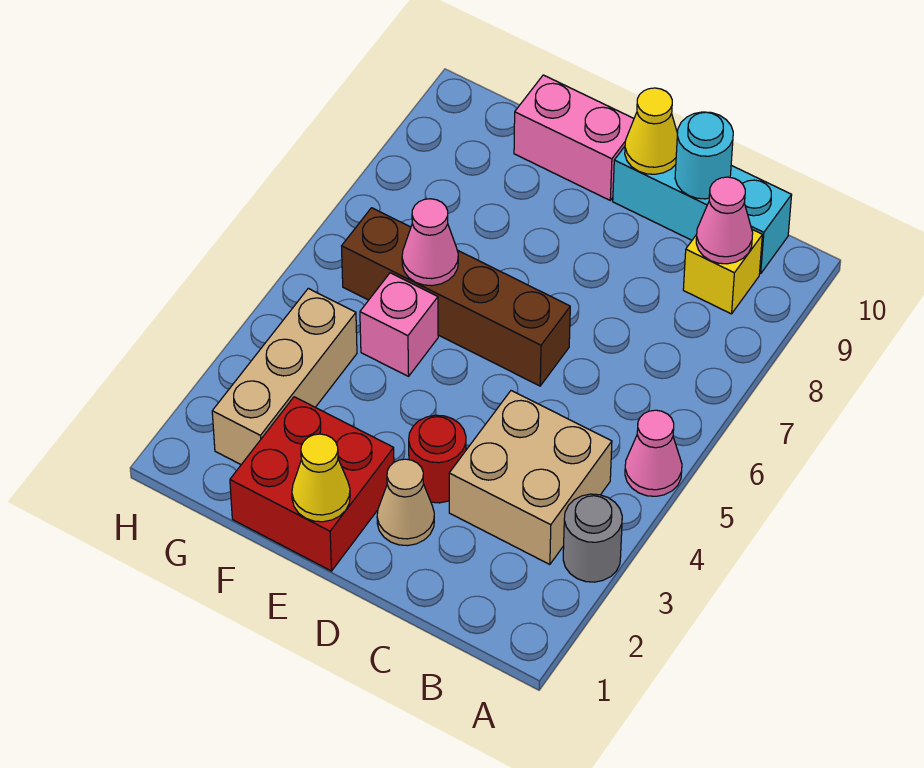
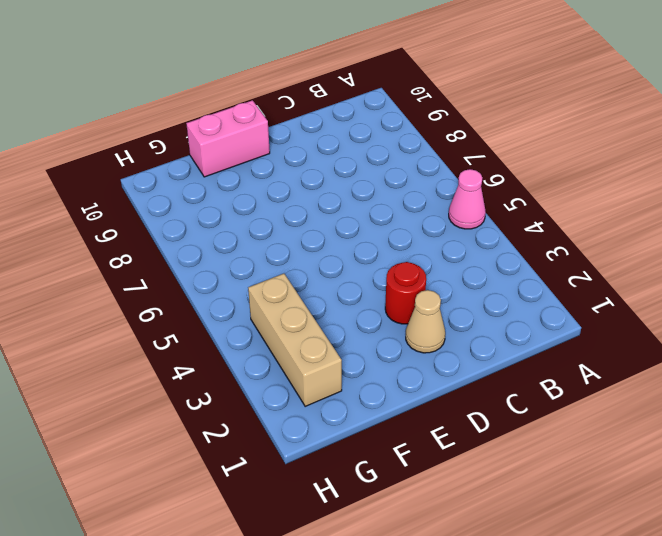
none -> grey 1x1 round brick [563,494,622,582]
none -> tan 2x2 brick [449,391,612,565]
none -> yellow 1x1 brick [683,230,762,314]

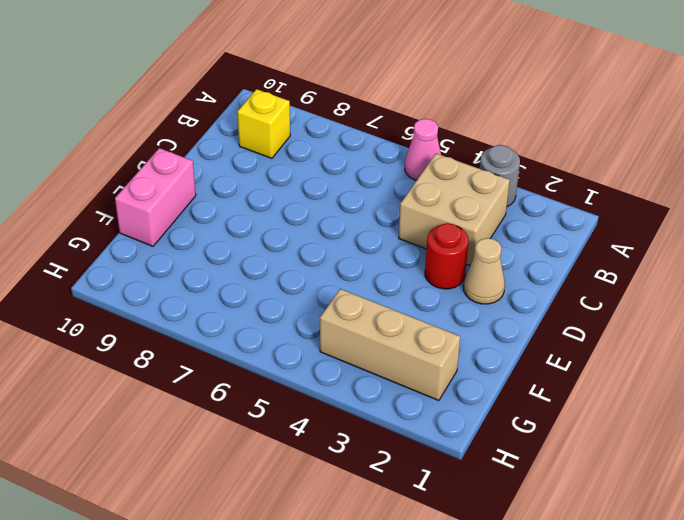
none -> cyan 1x3 brick [613,147,792,274]
none -> brown 1x4 brick [342,208,570,386]
none -> red 2x2 brick [230,397,394,571]

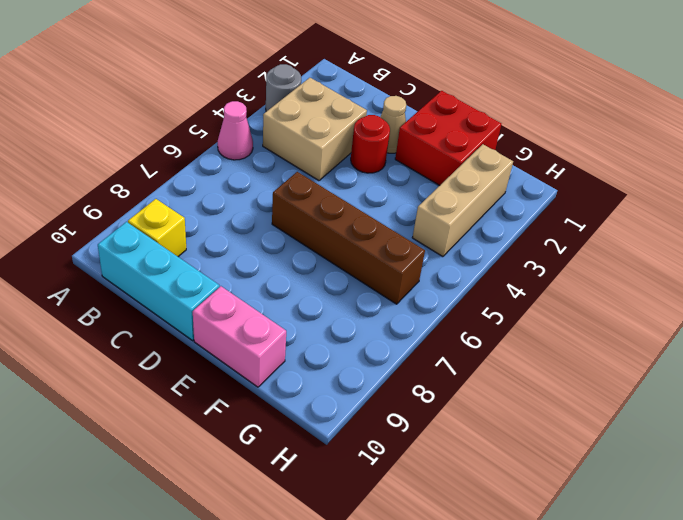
none -> pink 1x1 brick [360,273,438,376]
none -> pink 1x1 cone [696,177,753,264]
none -> cyan 1x1 round brick [675,112,733,199]

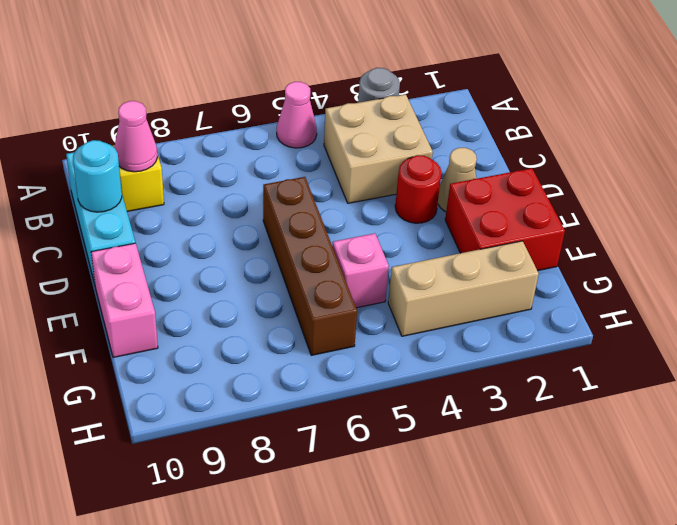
none -> yellow 1x1 cone [625,88,678,174]
none -> yellow 1x1 cone [292,434,350,522]
none -> pink 1x1 cone [402,199,458,286]

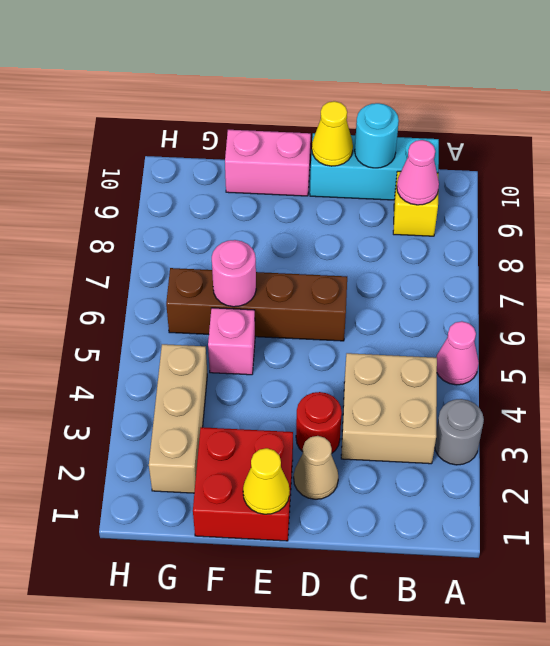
pink 1x1 round brick [212,240,256,307] -> pink 1x1 cone [402,199,458,286]

